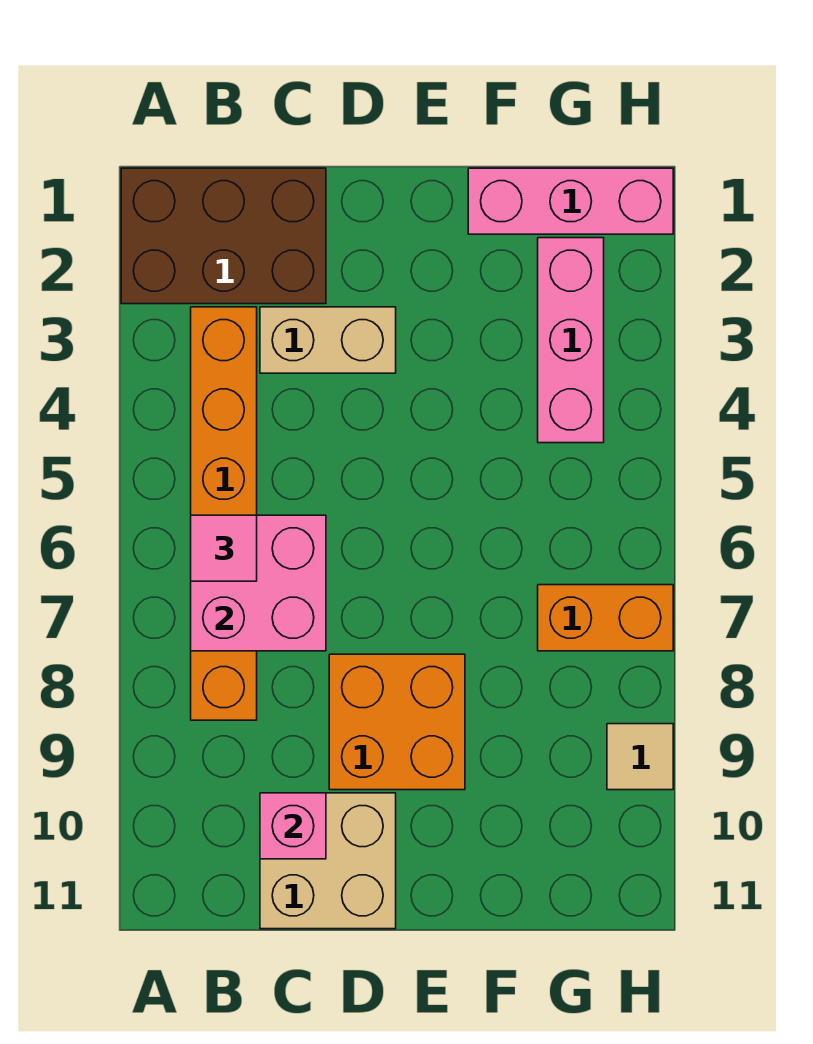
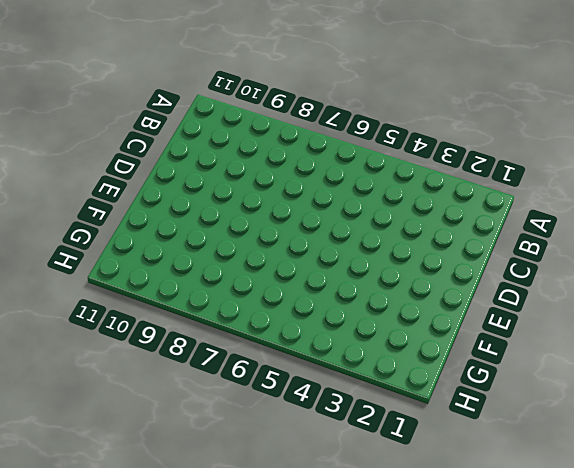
none -> brown 2x3 brick [121,168,326,304]
none -> orange 1x6 brick [191,307,257,720]
none -> tan 1x2 brick [260,307,396,373]

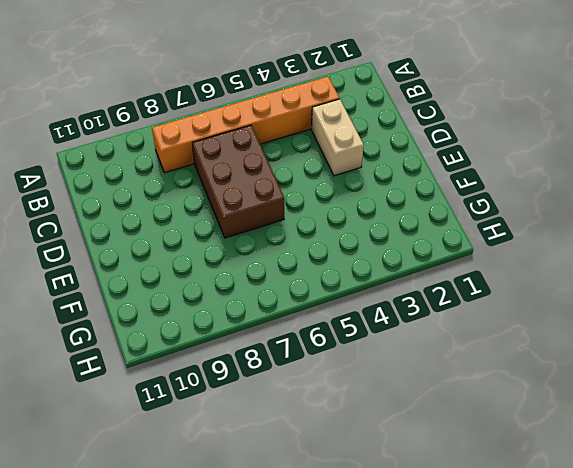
brown 2x3 brick [192,125,284,238] -> brown 2x3 brick moved to [121,168,326,304]
none -> tan 2x2 brick [260,793,396,929]
none -> orange 2x2 brick [329,654,465,790]
none -> pink 1x3 brick [468,168,673,234]

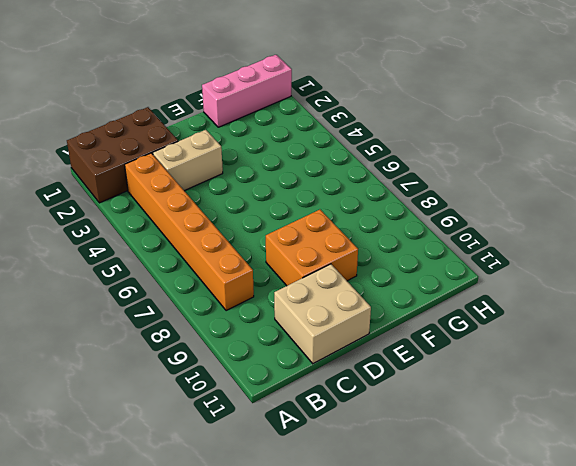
none -> pink 1x3 brick [538,238,604,443]
none -> orange 1x2 brick [538,585,673,651]
none -> tan 1x1 tile [607,724,673,790]

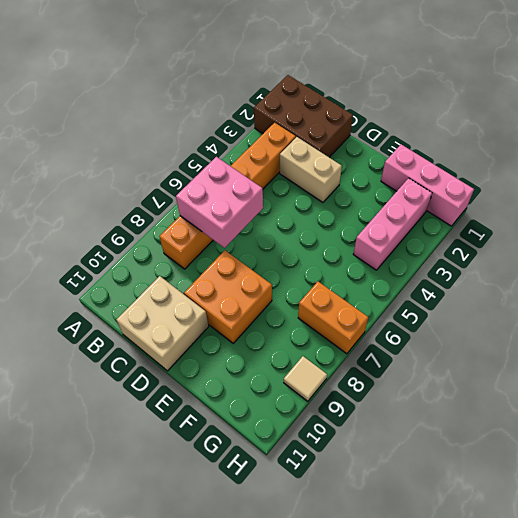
none -> pink 1x1 brick [260,793,326,859]
none -> pink 1x1 tile [191,515,257,581]

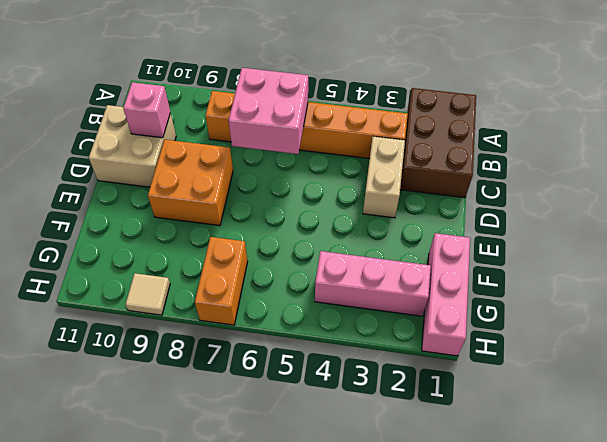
none -> pink 1x1 tile [191,515,257,581]

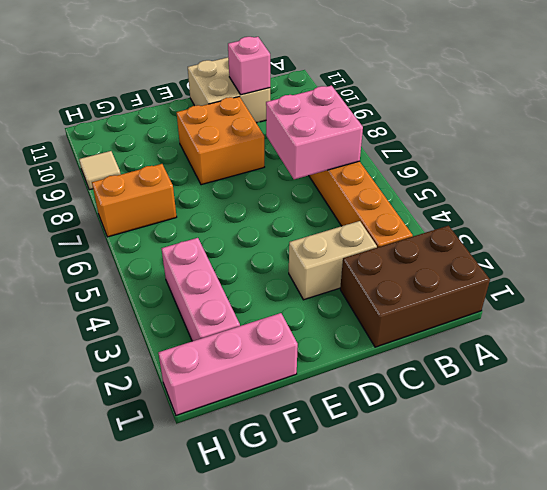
none -> pink 1x1 tile [191,515,257,581]

